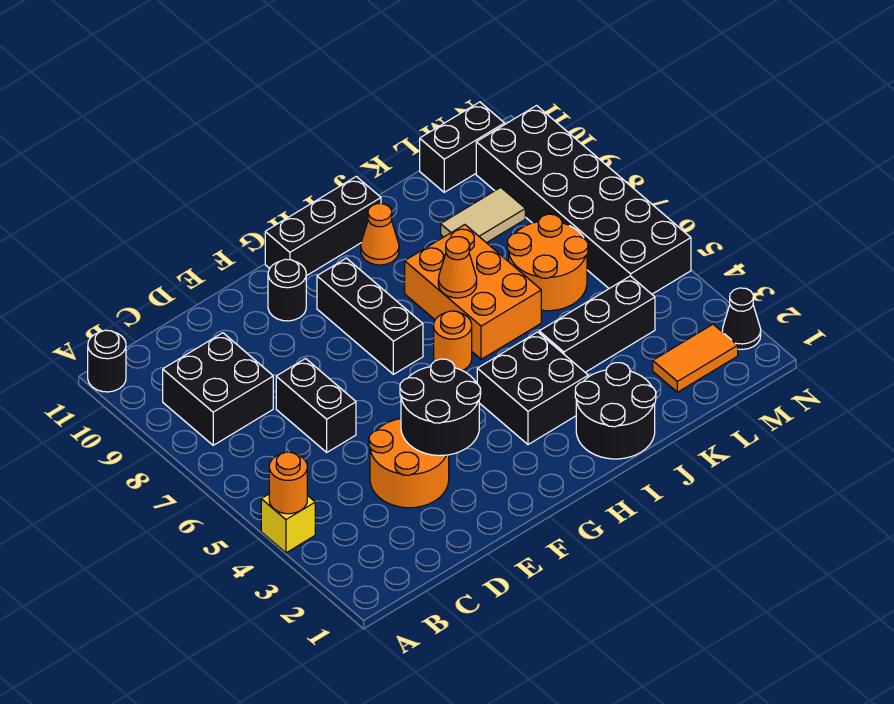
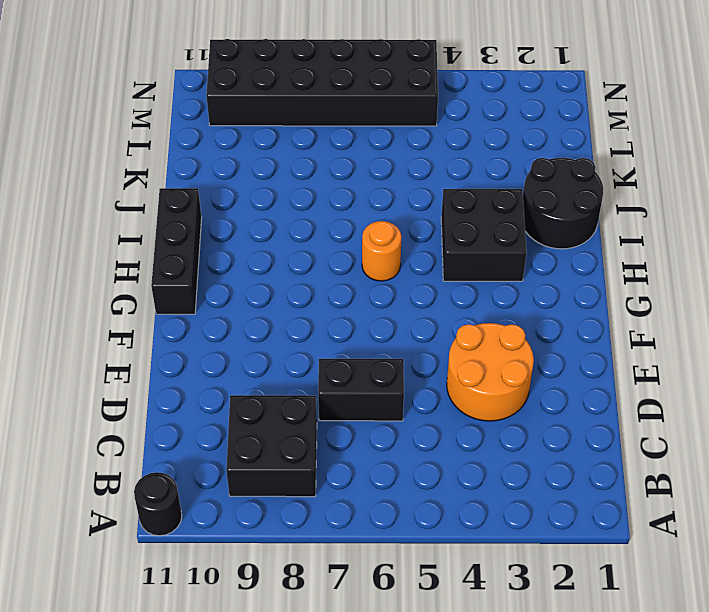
none -> yellow 1x1 brick [261,494,315,553]
none -> black 1x1 round brick [268,259,306,321]
none -> black 1x3 brick [317,258,423,374]

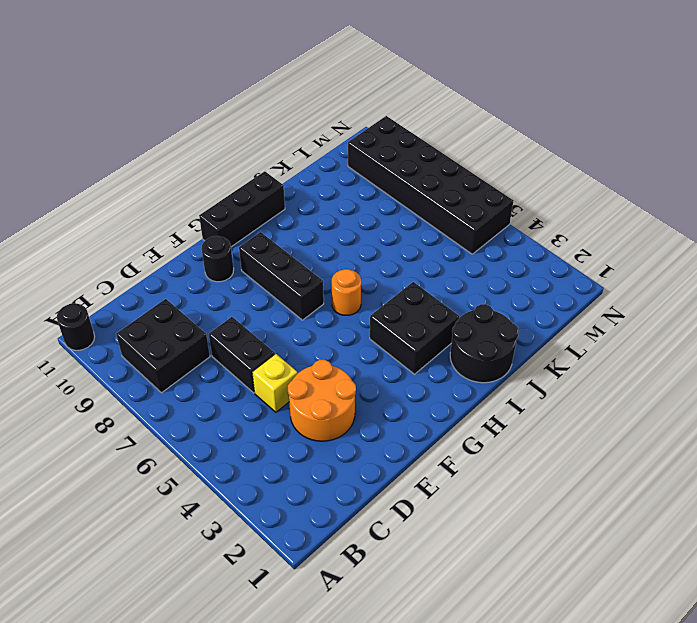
yellow 1x1 brick [252,354,298,412] -> yellow 1x1 brick moved to [261,494,315,553]
none -> orange 2x3 brick [405,225,541,359]
none -> orange 1x1 cone [361,204,399,265]
none -> black 1x3 brick [539,276,655,372]

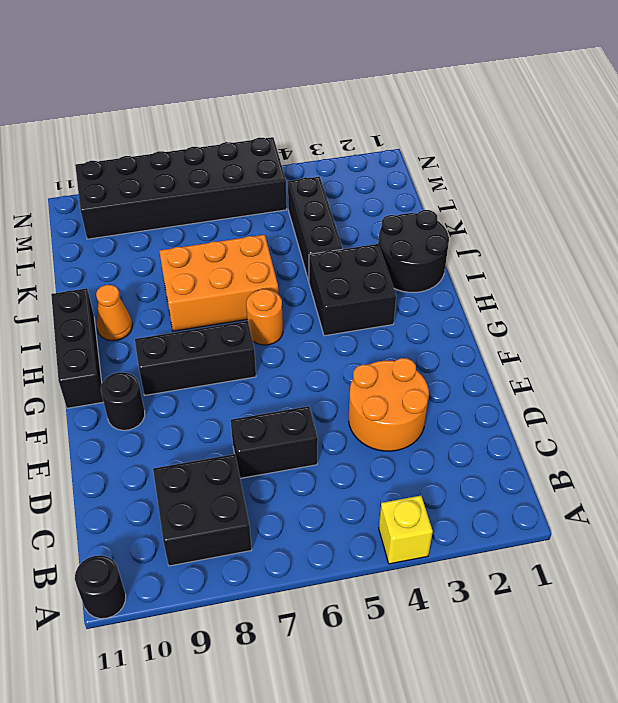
none -> orange 2x2 round brick [507,214,588,311]
none -> tan 1x2 tile [441,187,525,243]
none -> orange 1x2 tile [653,324,738,392]

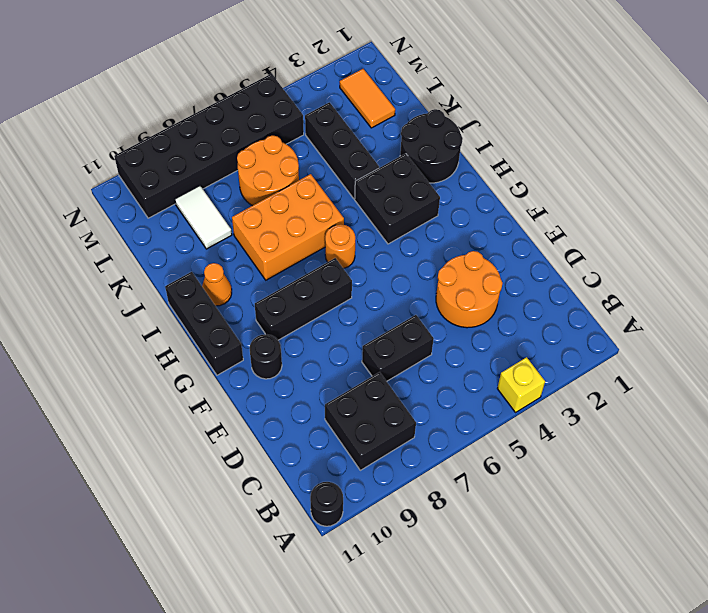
white 1x2 tile [175,186,232,249] -> tan 1x2 tile [441,187,525,243]
none -> black 1x2 brick [420,102,505,192]
none -> black 1x1 cone [722,288,761,350]
none -> orange 1x1 round brick [269,452,307,514]

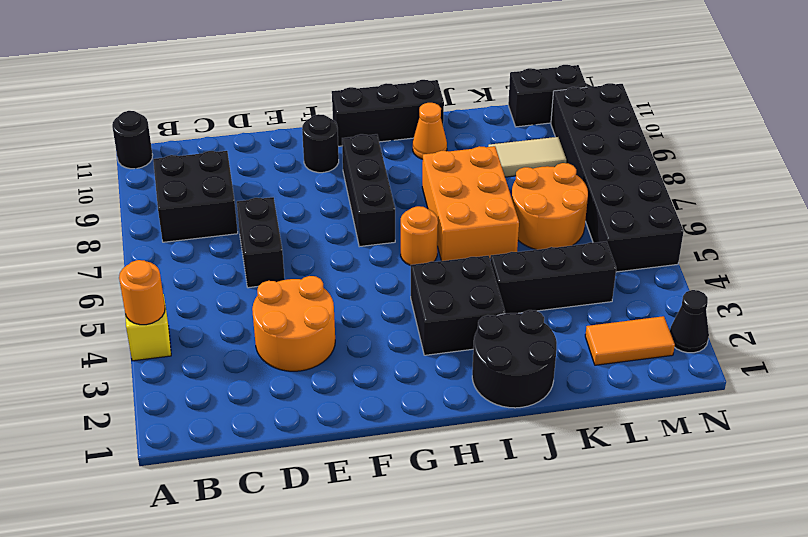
none -> black 2x2 round brick [400,359,481,455]
none -> orange 1x1 cone [438,237,477,298]

